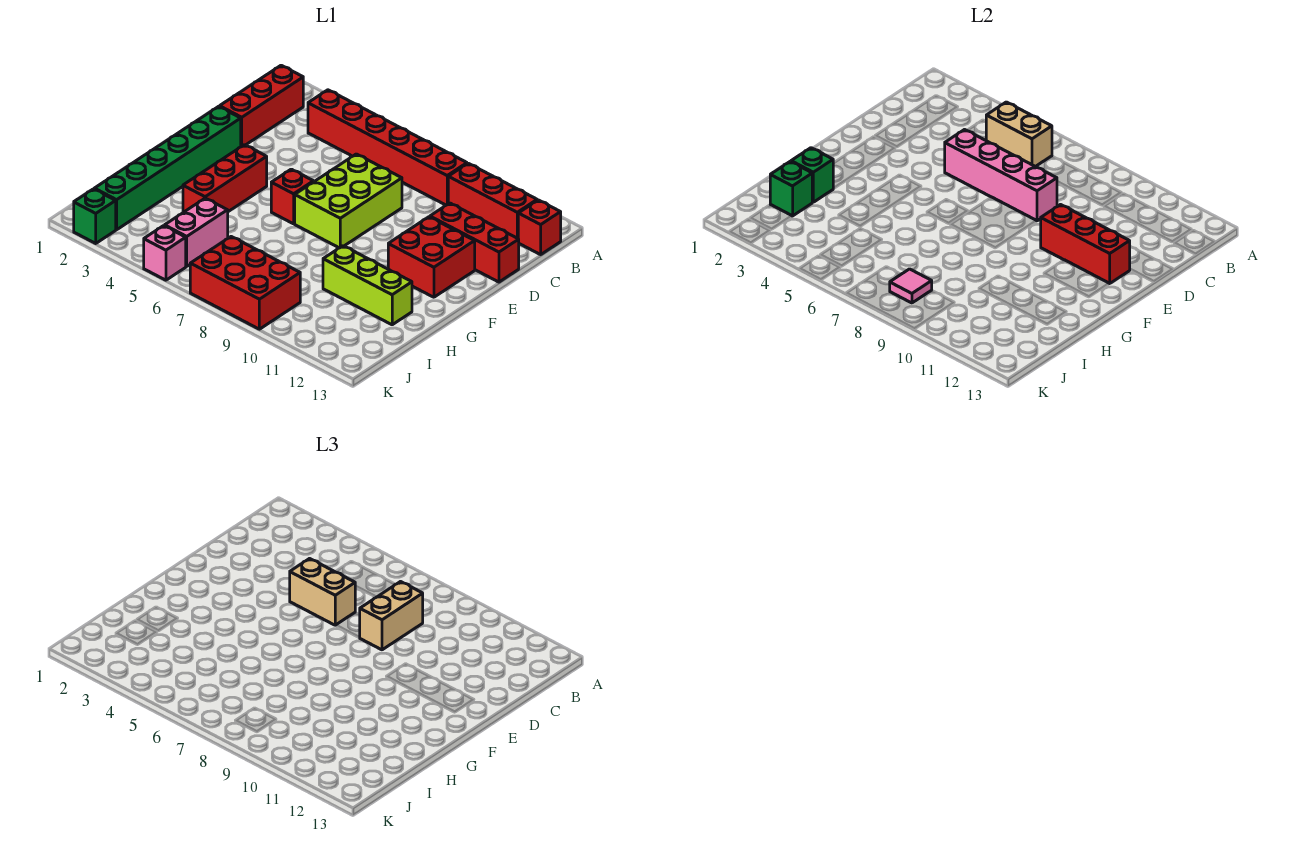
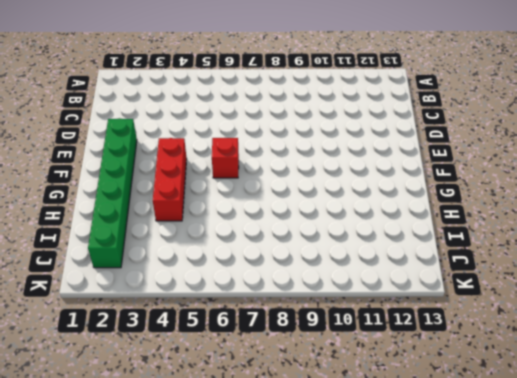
none -> red 1x3 brick [220,65,303,147]
none -> red 1x6 brick [308,90,467,205]
none -> red 1x3 brick [448,163,537,238]

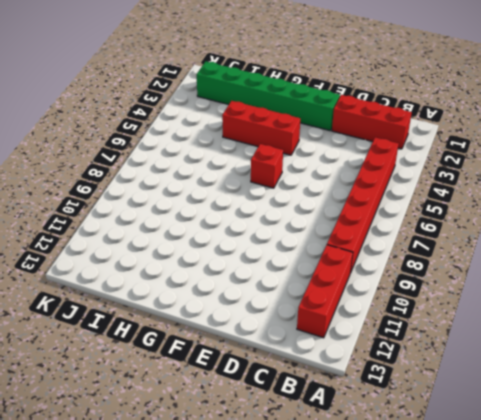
none -> red 1x1 brick [518,200,561,255]
none -> lime 2x3 brick [295,154,402,248]
none -> red 1x3 brick [430,203,519,282]

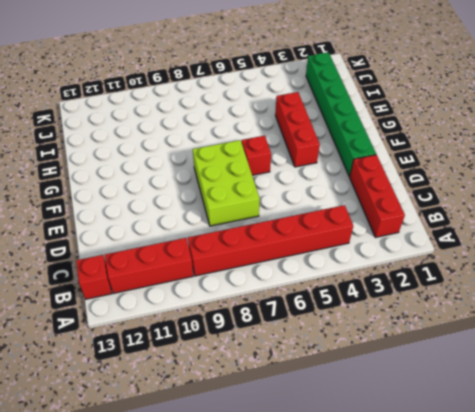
none -> red 1x3 brick [430,203,519,282]
none -> red 2x2 brick [388,217,475,297]
none -> lime 1x3 brick [323,246,412,325]

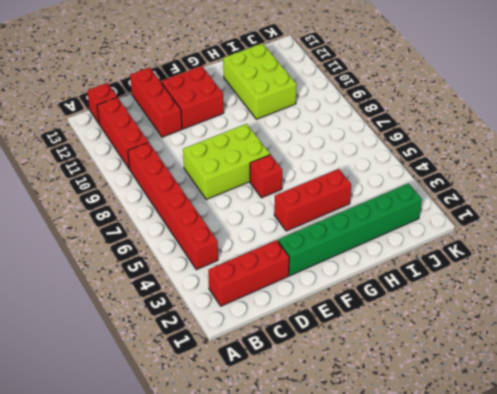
lime 2x3 brick [223,43,297,119] -> lime 1x3 brick [323,246,412,325]
none -> pink 1x2 brick [165,198,228,266]
none -> red 2x3 brick [190,237,300,329]
none -> green 1x1 brick [74,189,116,243]

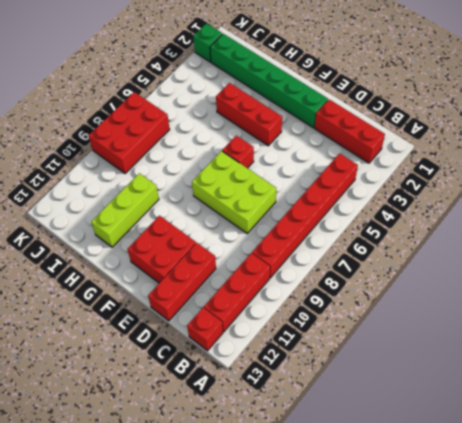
none -> pink 1x2 brick [165,198,228,266]
none -> pink 1x1 brick [144,226,186,280]
none -> tan 1x2 brick [986,102,1052,167]

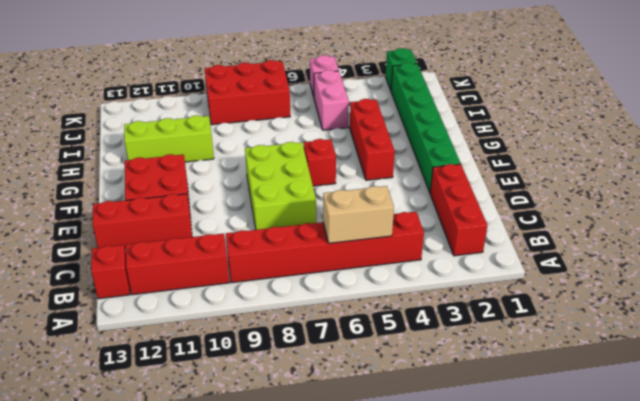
none -> pink 1x4 brick [945,130,1057,221]
none -> red 1x3 brick [1041,205,1130,284]
none -> green 1x1 brick [791,148,833,202]

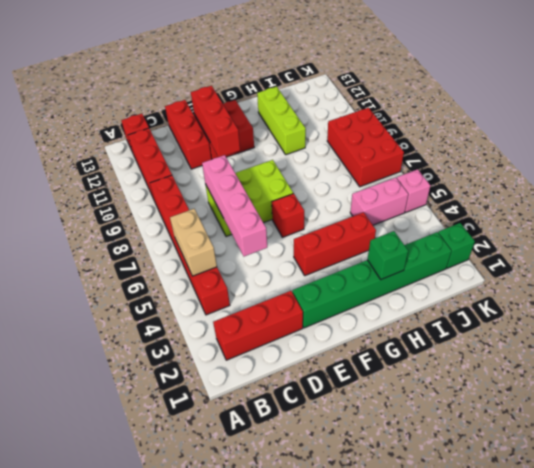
none -> green 1x1 brick [770,162,812,216]
none -> pink 1x1 tile [890,269,932,303]
none -> tan 1x2 brick [360,582,423,650]

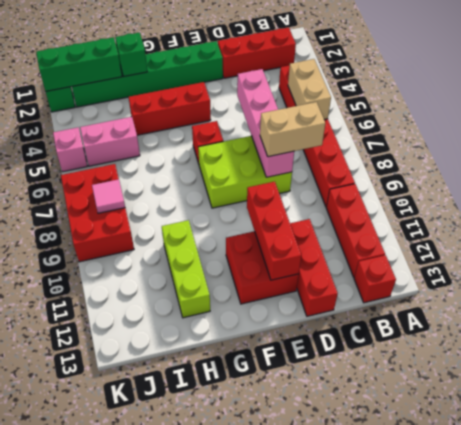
green 1x3 brick [36,37,122,91] -> green 1x1 brick [770,162,812,216]
none -> tan 1x2 brick [290,559,355,625]

